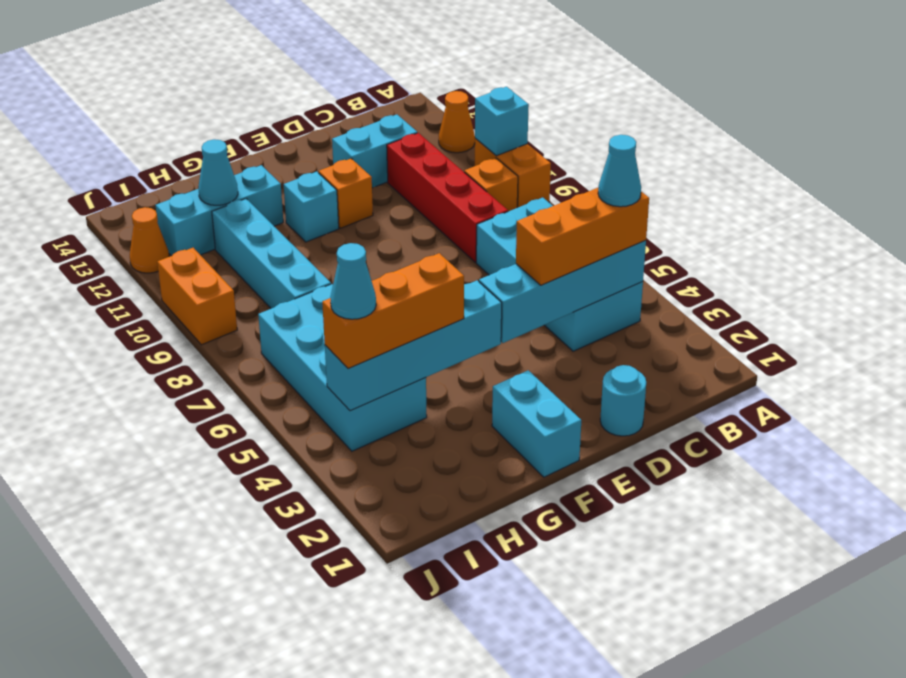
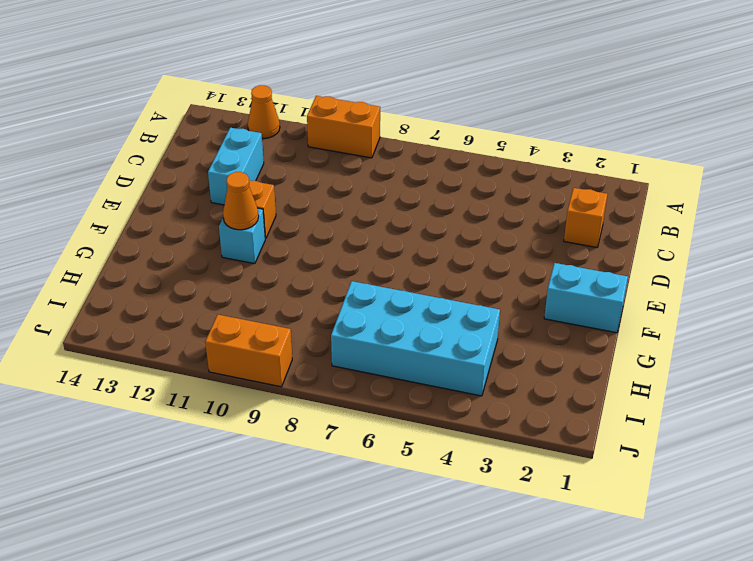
orange 1x1 brick [564,188,607,247] -> orange 1x1 brick moved to [464,158,518,211]
orange 1x1 cone [223,172,259,230] -> orange 1x1 cone moved to [130,207,169,273]
none -> cyan 2x4 brick [476,198,643,351]
none -> red 1x4 brick [387,133,508,262]
none -> cyan 1x1 round brick [600,365,646,436]

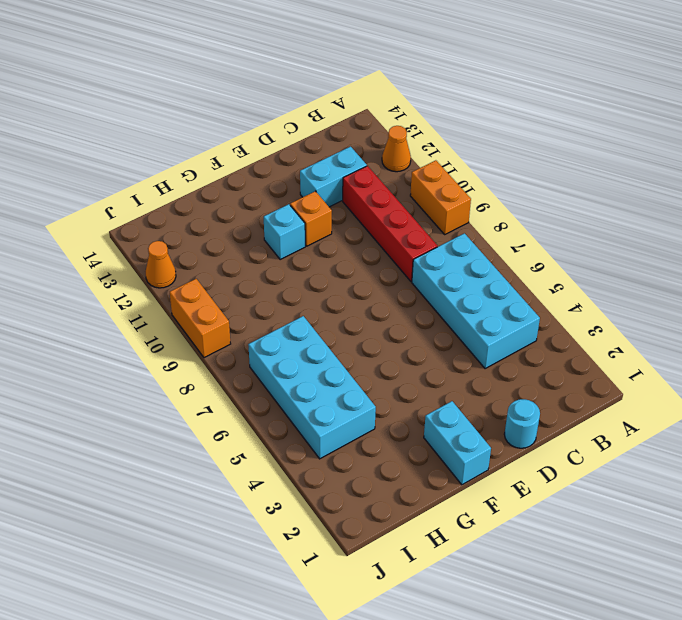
none -> orange 1x1 brick [464,158,518,211]
none -> cyan 1x3 brick [156,165,283,256]
none -> cyan 1x4 brick [212,199,331,309]

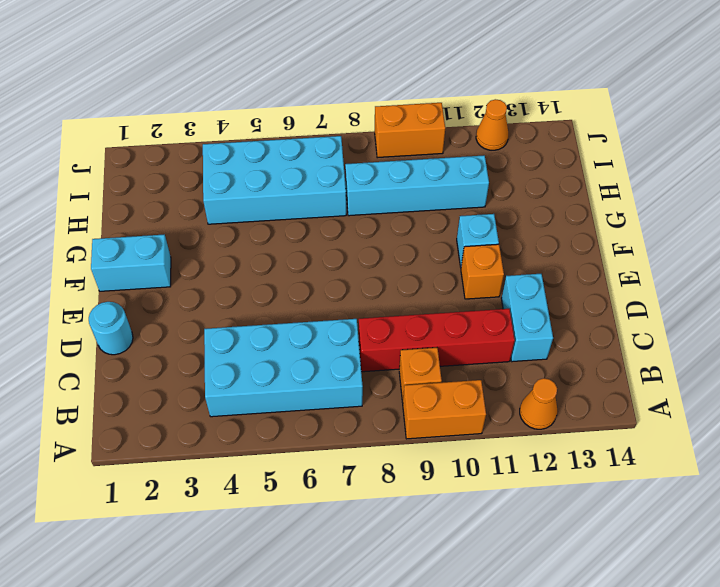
none -> cyan 1x3 brick [156,165,283,256]
none -> cyan 1x1 brick [475,87,529,156]
none -> cyan 1x4 brick [479,240,646,343]

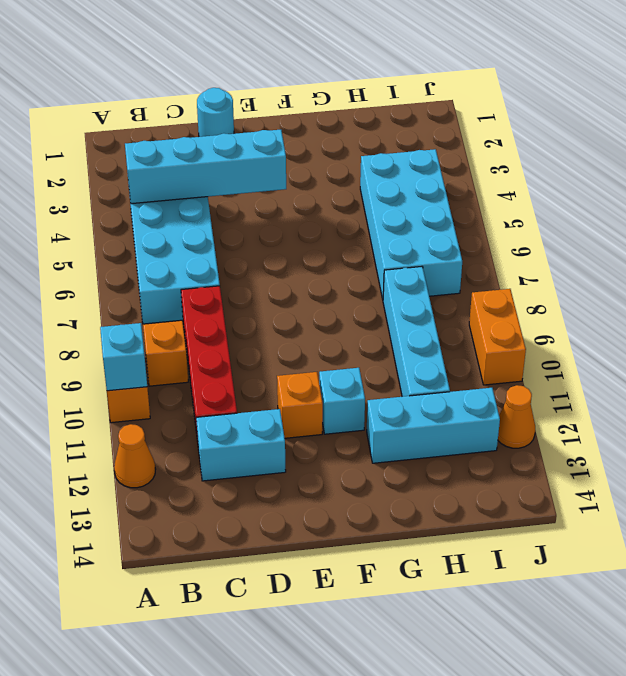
none -> cyan 1x2 brick [492,370,581,477]
none -> cyan 1x4 brick [325,280,502,411]
none -> cyan 1x1 cone [198,139,238,205]

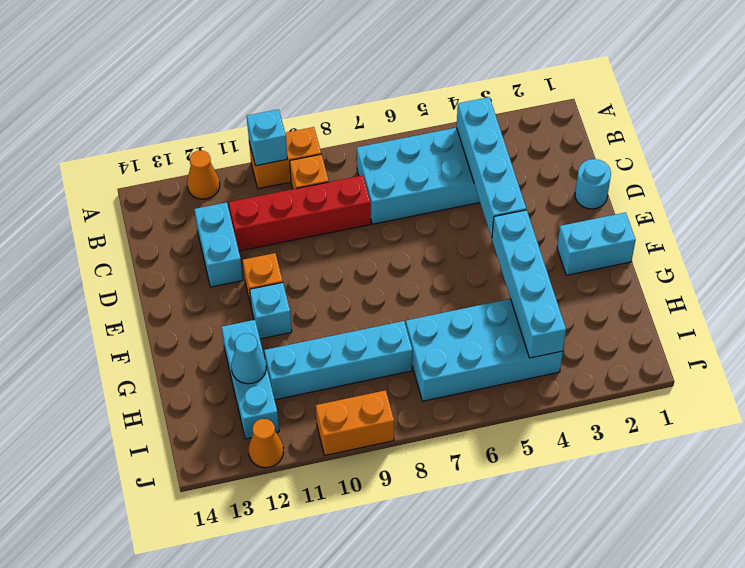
none -> orange 1x3 brick [516,188,649,285]
none -> orange 1x3 brick [322,253,464,369]
none -> cyan 1x1 cone [598,135,641,207]

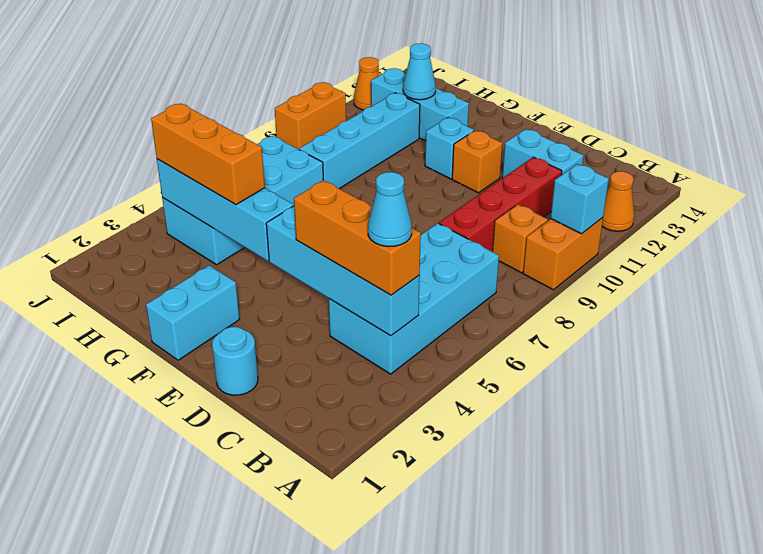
none -> cyan 1x1 cone [331,243,376,319]

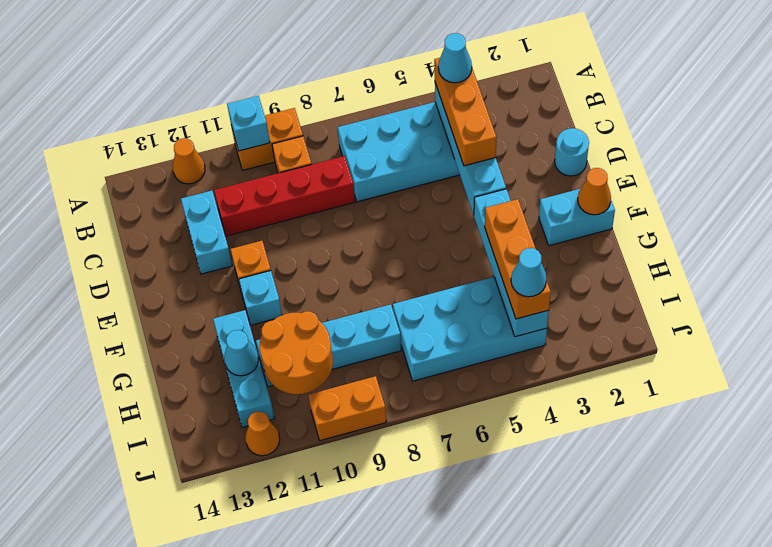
orange 1x1 cone [578,168,611,215] -> none
orange 2x2 round brick [260,311,333,394] -> none

